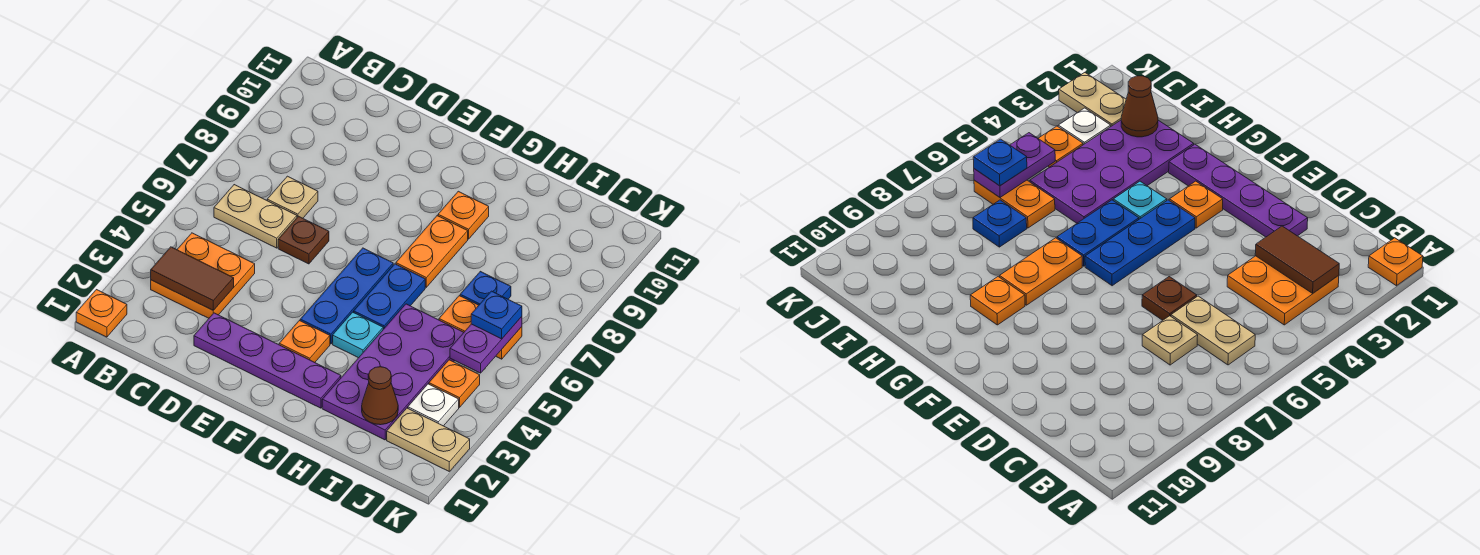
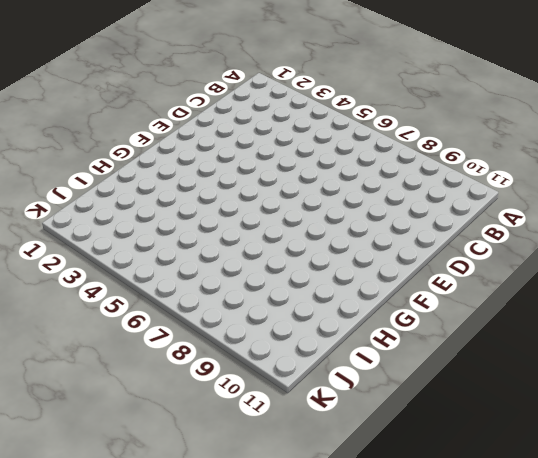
none -> orange 1x1 plate [76,290,127,337]
none -> orange 2x2 plate [151,233,255,318]
none -> tan 1x2 plate [214,185,297,248]

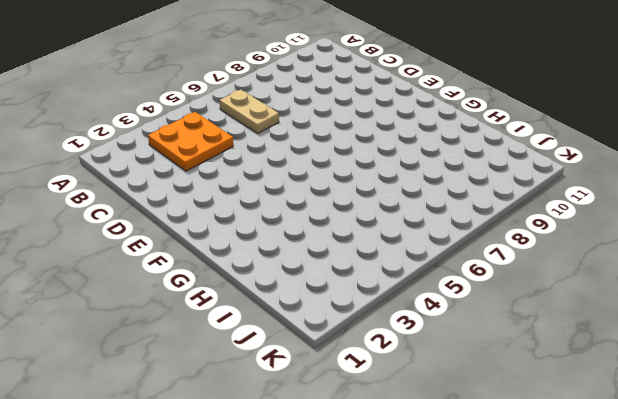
none -> orange 1x1 plate [76,290,127,337]
none -> tan 1x1 plate [267,176,318,218]
none -> purple 1x4 plate [194,313,341,408]

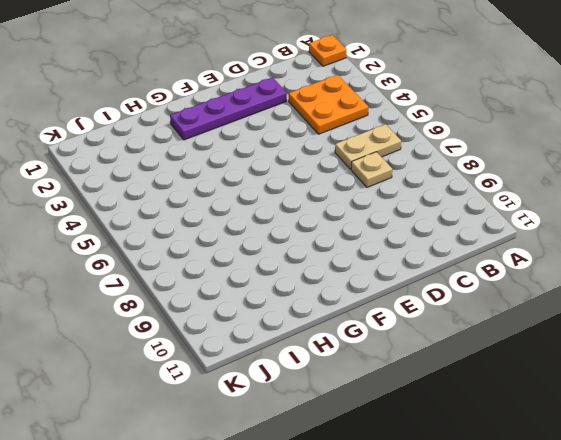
none -> brown 1x1 plate [278,216,329,264]
none -> orange 1x1 plate [279,321,330,362]
none -> blue 1x3 plate [300,248,393,344]

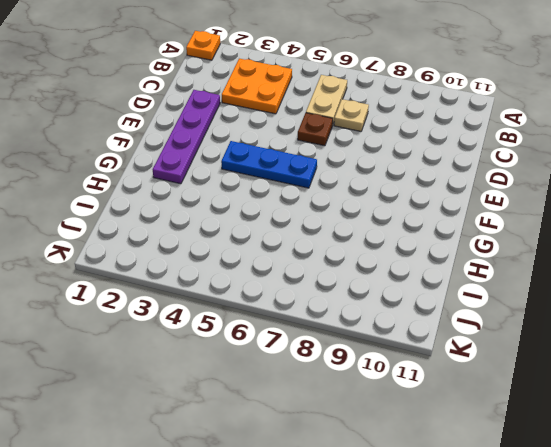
none -> orange 1x1 plate [279,321,330,362]
none -> cyan 1x1 plate [333,312,383,358]
none -> blue 1x2 plate [354,264,425,329]

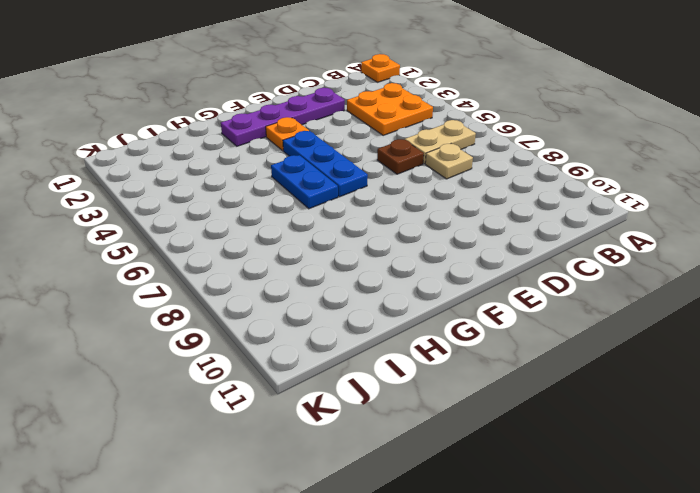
none -> cyan 1x1 plate [333,312,383,358]
none -> orange 1x2 plate [396,216,468,287]
none -> orange 1x1 plate [438,191,489,239]

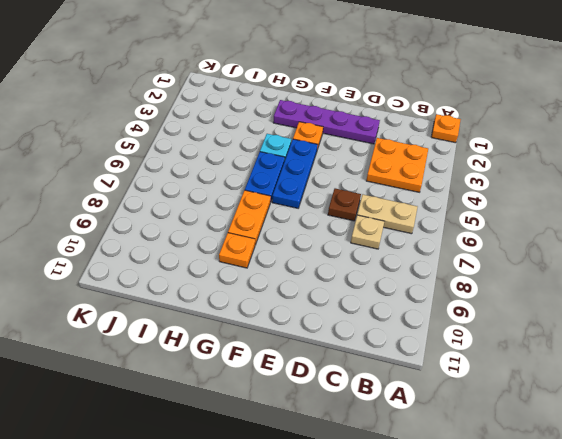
none -> purple 2x4 plate [322,304,464,440]
none -> orange 1x2 plate [439,296,522,359]
none -> blue 1x1 plate [460,271,511,305]

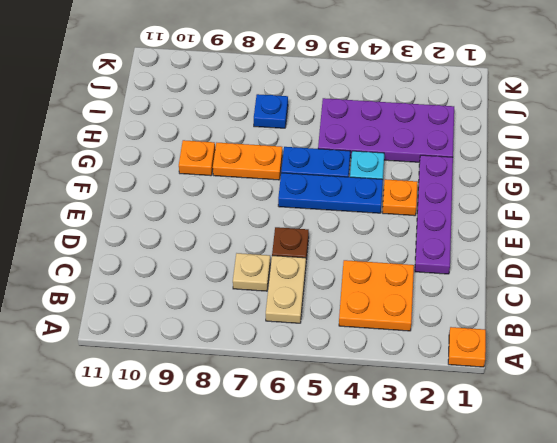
none -> orange 1x2 plate [439,296,522,359]
none -> tan 1x2 plate [387,408,470,471]
none -> white 1x1 plate [408,384,459,426]

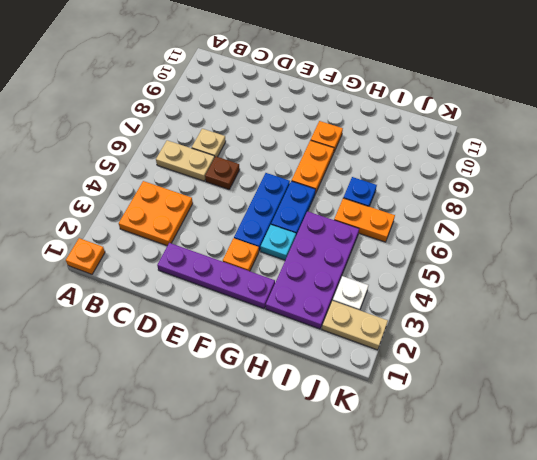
none -> orange 1x1 plate [429,360,480,407]
none -> brown 1x2 tile [151,247,234,310]
none -> brown 1x1 cone [362,367,398,425]

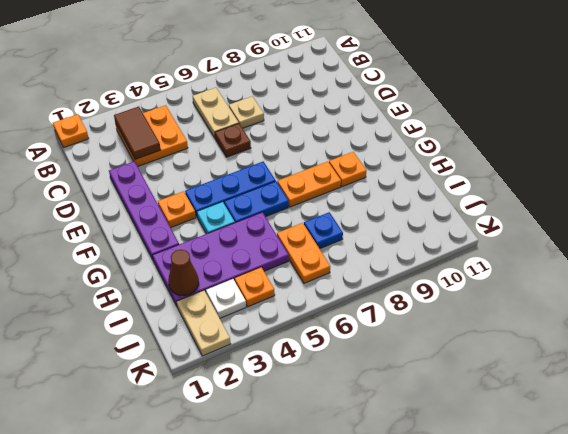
none -> purple 1x2 plate [450,317,522,373]
none -> blue 1x1 plate [471,291,522,339]

